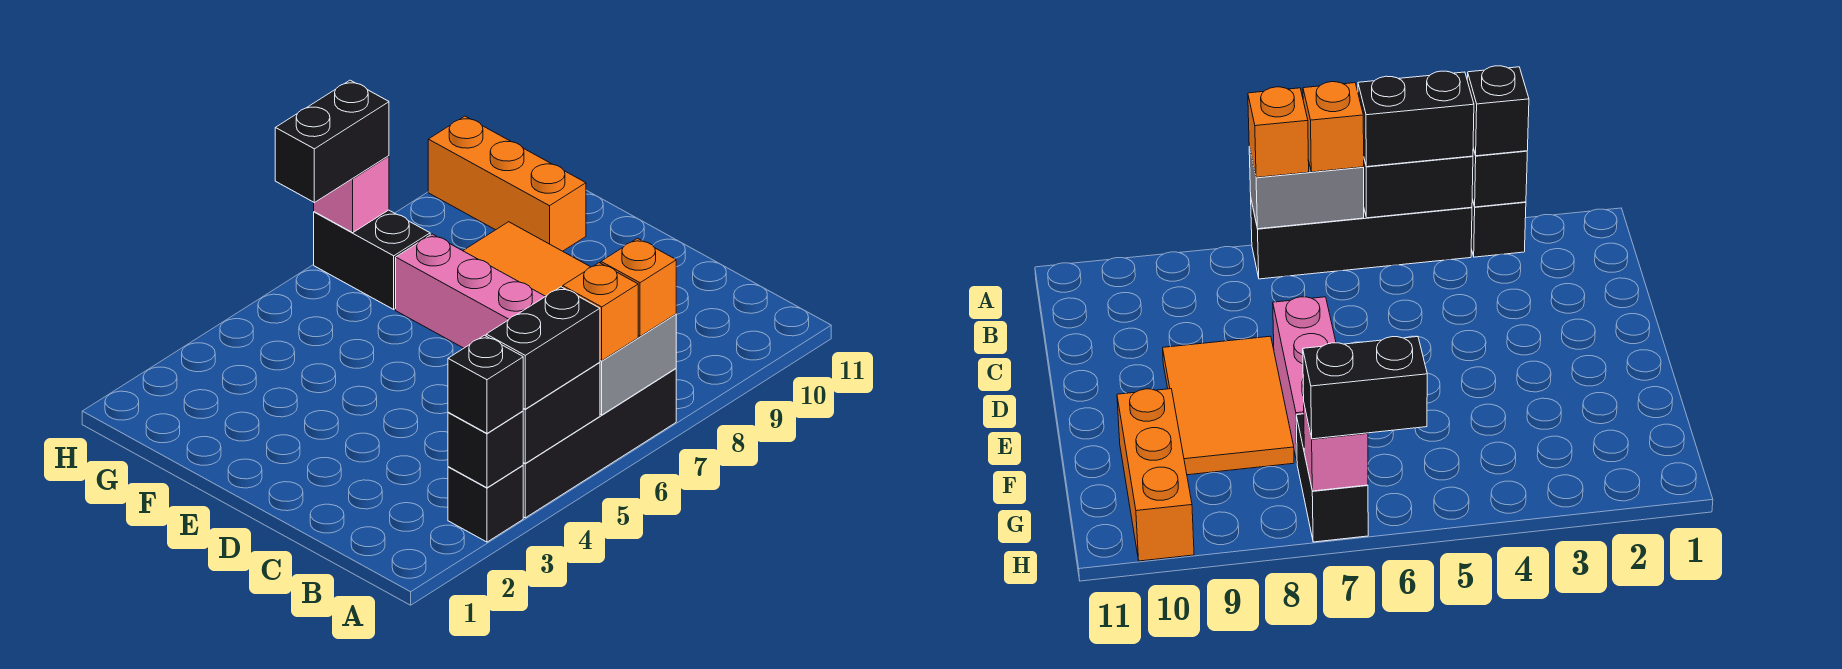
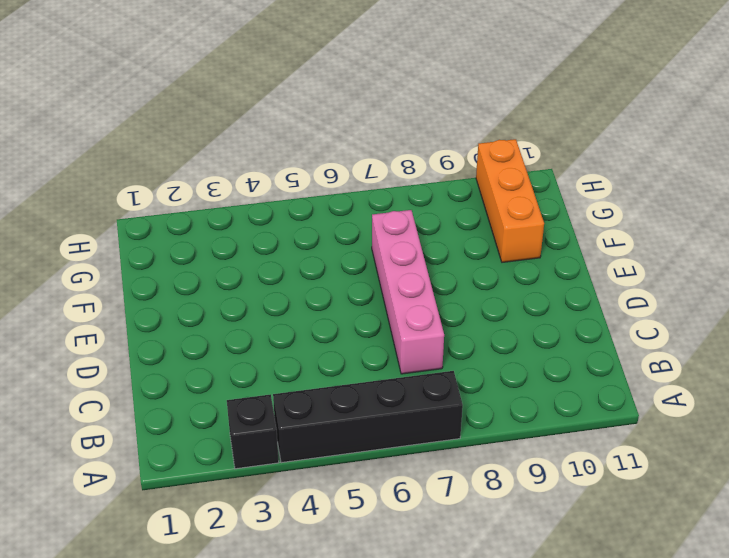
pink 1x4 brick [372,210,444,374] -> pink 1x3 brick [396,234,545,348]
none -> orange 2x3 tile [463,222,590,296]
none -> black 1x2 brick [314,210,430,309]
none -> black 1x1 brick [448,411,523,488]

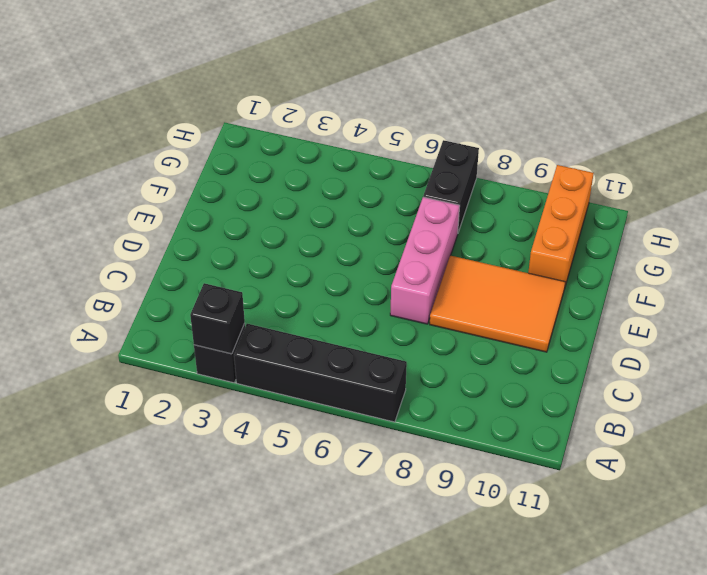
orange 2x3 tile [430,255,565,352] -> orange 2x3 tile turned to [463,222,590,296]
none -> black 1x2 brick [523,362,600,463]
none -> grey 1x2 brick [600,314,676,415]
none -> pink 1x1 brick [314,156,389,233]

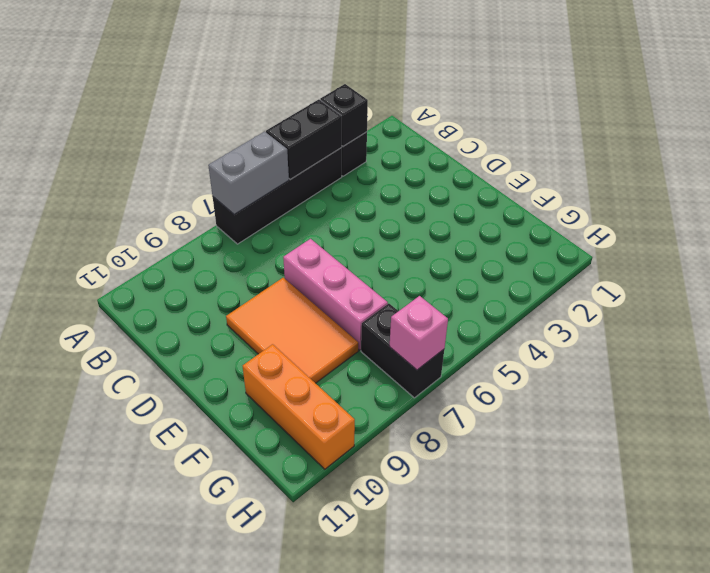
none -> black 1x1 brick [448,335,523,433]
none -> black 1x2 brick [486,287,600,409]
none -> orange 1x1 brick [563,263,638,361]

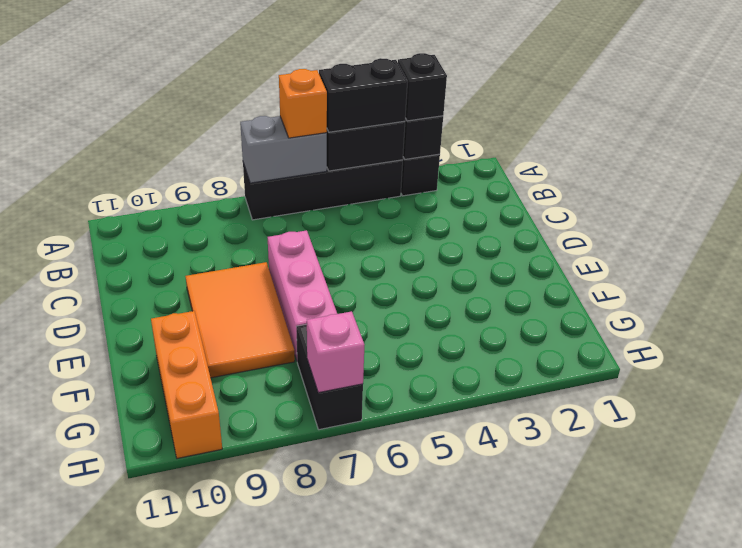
none -> orange 1x1 brick [601,238,676,336]
none -> black 1x2 brick [275,80,389,203]

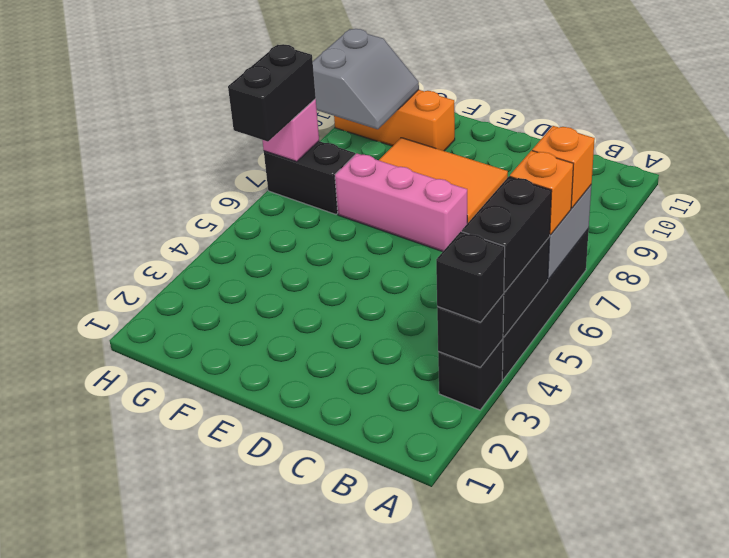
grey 2x2 slope [313,29,419,129] -> none

